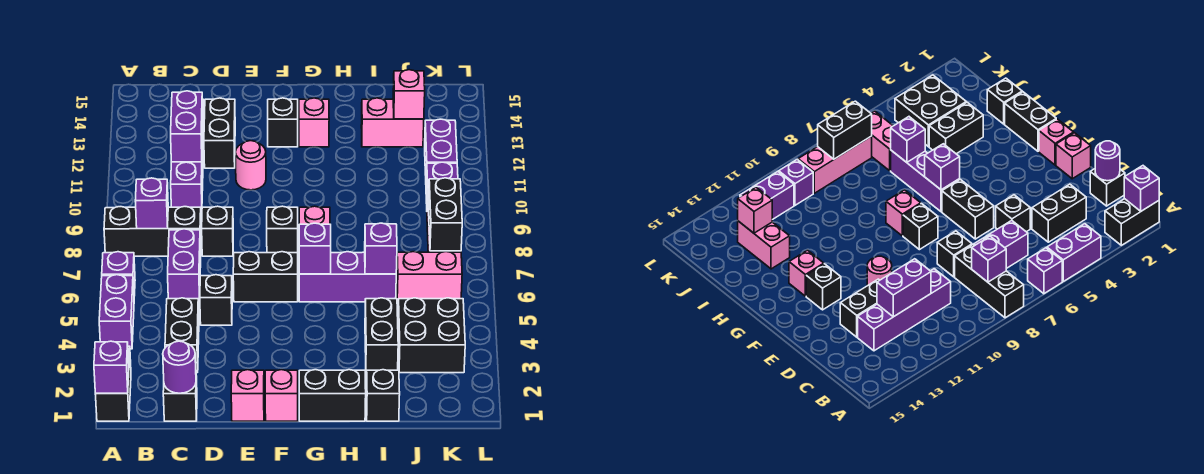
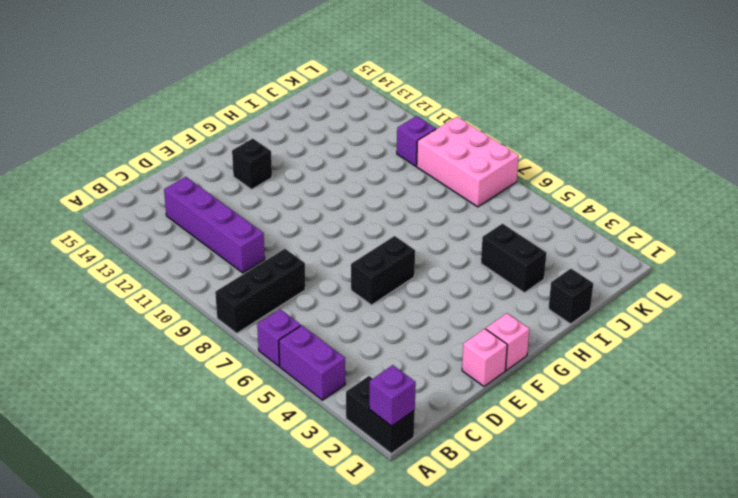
pink 2x3 brick [417,117,519,207] -> pink 1x3 brick [798,136,872,193]
none -> black 1x1 brick [163,376,197,421]
none -> black 1x2 brick [165,298,199,373]
none -> purple 1x2 brick [168,229,201,302]
none -> black 1x1 brick [200,275,232,325]

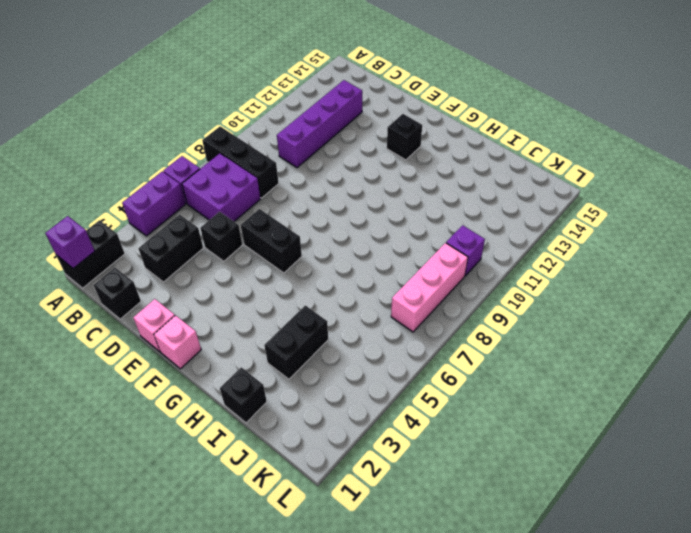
purple 2x2 brick [182,153,261,221] -> purple 1x2 brick [168,229,201,302]
none -> black 1x1 brick [202,206,233,256]
none -> black 1x2 brick [204,98,235,168]
none -> pink 1x1 round brick [235,141,266,190]
none -> black 1x1 brick [267,206,298,253]

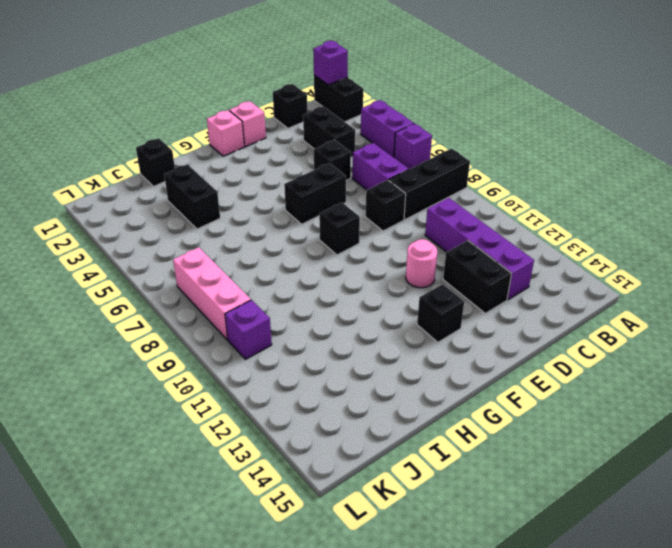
none -> black 1x2 brick [299,370,366,421]
none -> purple 1x3 brick [299,252,396,302]
none -> pink 1x1 brick [299,206,330,224]
none -> pink 1x1 brick [299,98,329,147]

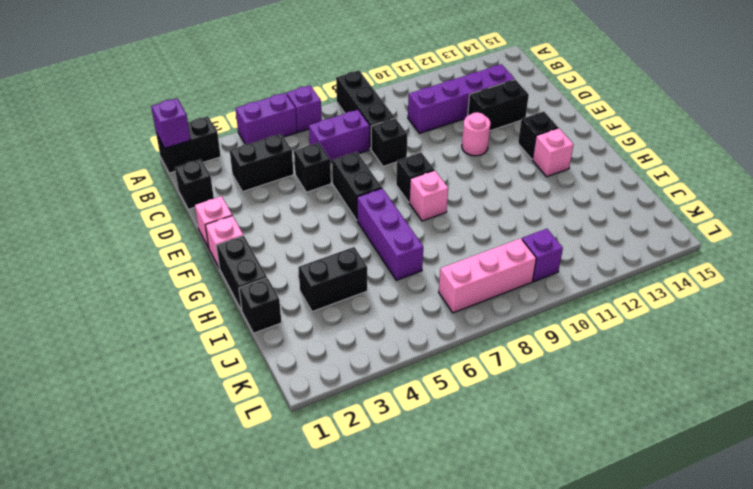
none -> pink 1x2 brick [361,98,424,147]
none -> black 2x2 brick [398,298,465,373]
none -> pink 1x2 brick [397,252,462,302]
none -> purple 1x2 brick [425,119,457,176]

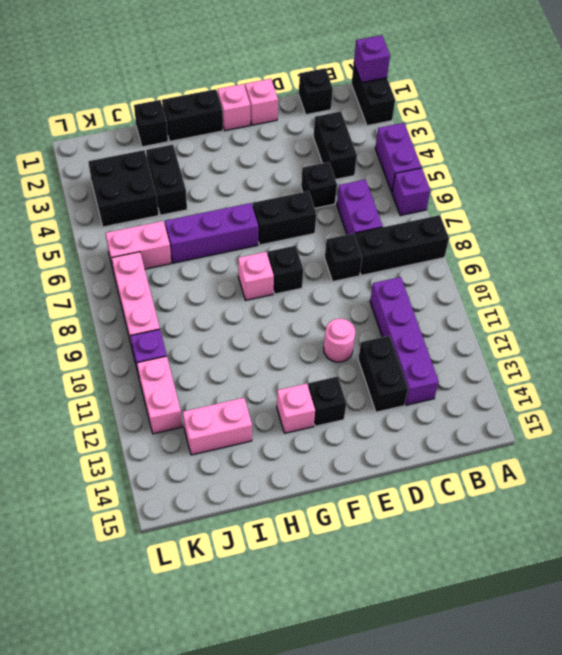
pink 1x2 brick [137,356,182,434] -> purple 1x2 brick [425,119,457,176]
none -> purple 1x1 brick [135,178,168,229]
none -> purple 1x1 round brick [163,341,196,393]
none -> purple 1x2 brick [171,91,203,162]
none -> purple 1x1 brick [299,223,331,274]

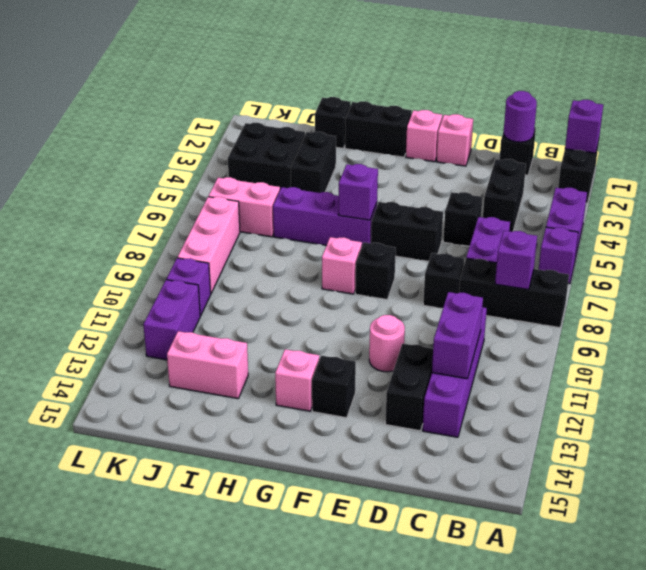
none -> purple 1x1 brick [365,223,397,274]
none -> pink 1x1 brick [393,70,425,119]
none -> black 1x2 brick [429,178,462,251]

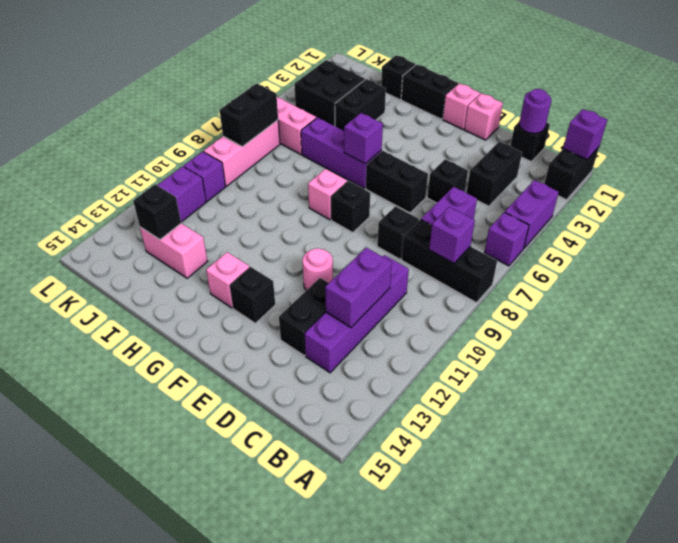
black 1x1 brick [133,184,181,239] -> pink 1x1 brick [393,70,425,119]
none -> purple 1x1 brick [365,223,397,274]

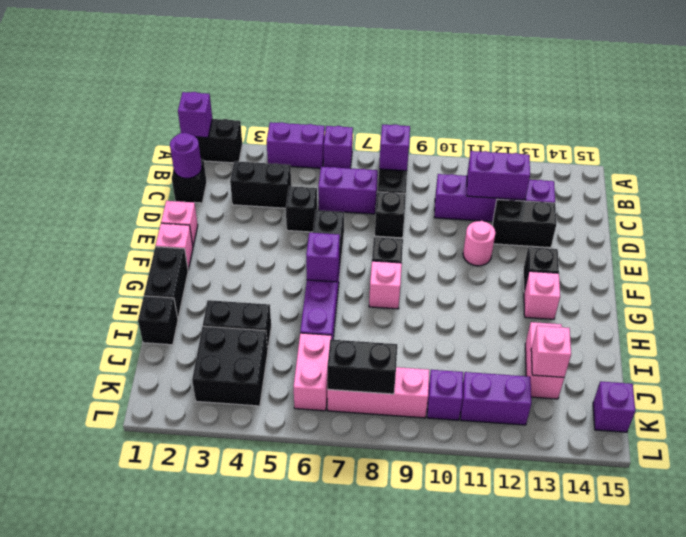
purple 1x1 brick [593,382,635,432] -> purple 1x1 brick moved to [365,223,397,274]

